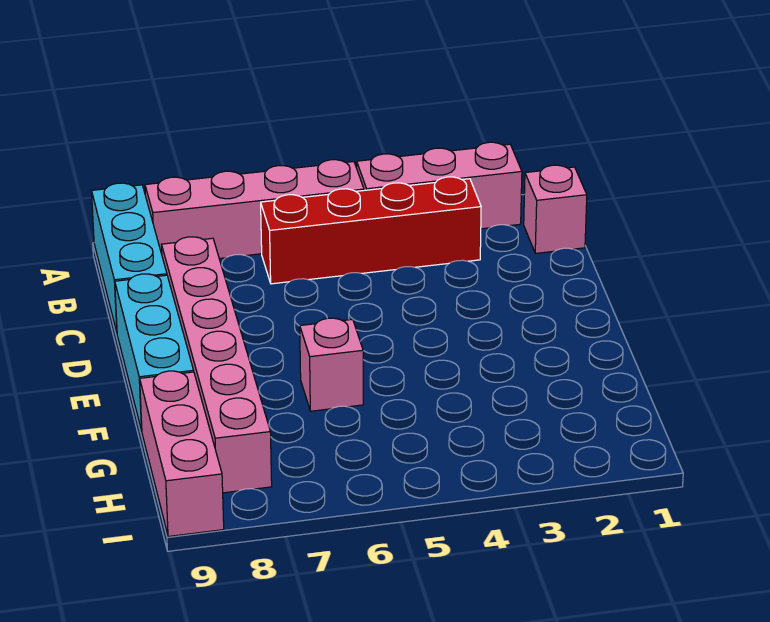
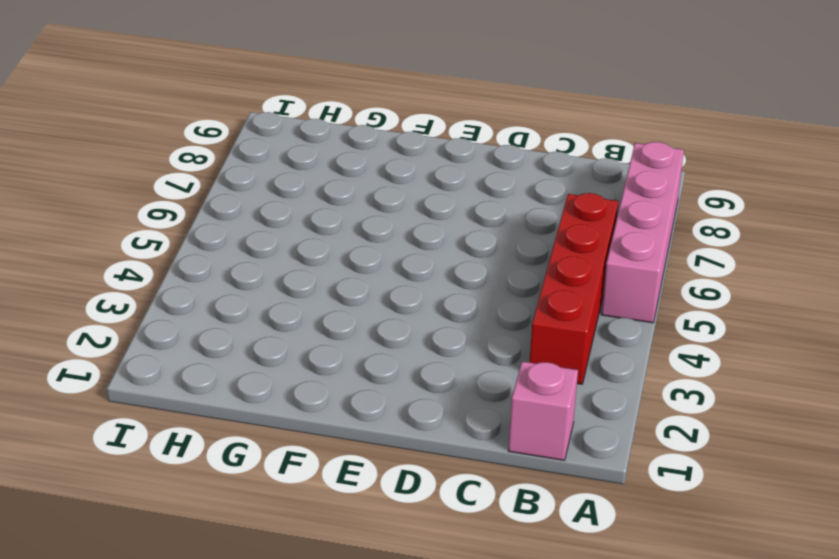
none -> pink 1x3 brick [357,142,522,229]
none -> cyan 1x3 brick [92,183,167,332]

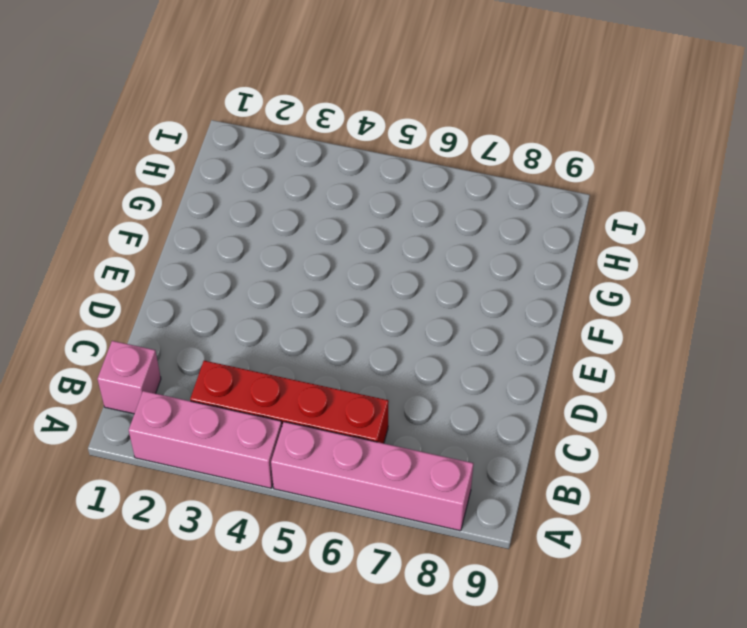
none -> cyan 1x3 brick [92,183,167,332]
none -> pink 1x6 brick [161,237,272,493]

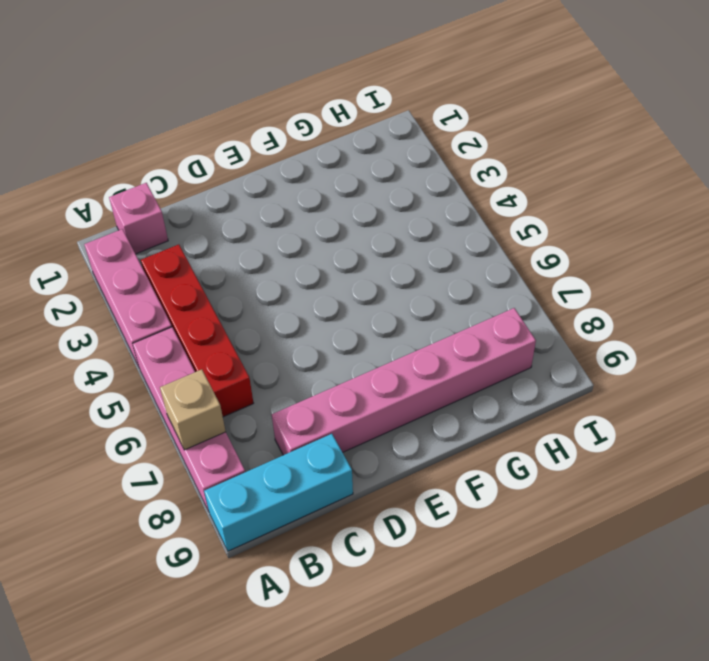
tan 1x1 brick [160,369,226,450] -> none
none -> cyan 1x3 brick [115,274,194,431]
none -> pink 1x1 brick [300,318,363,411]

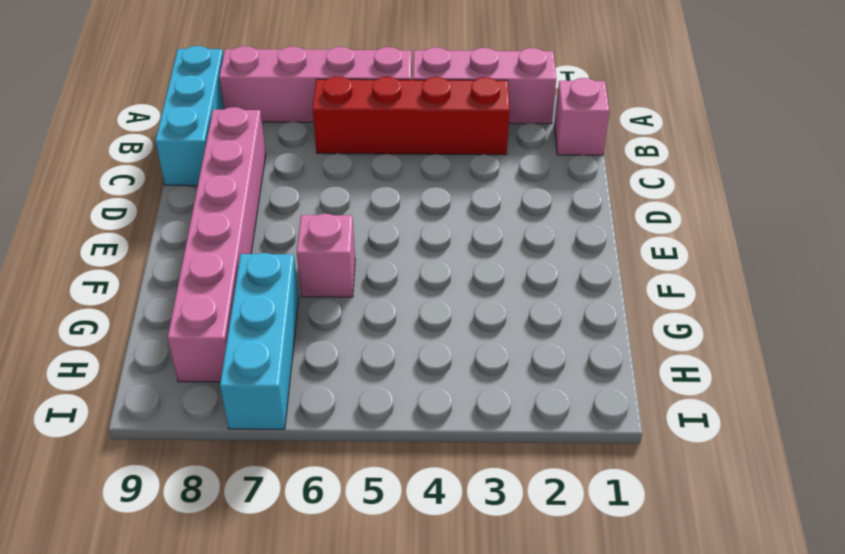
cyan 1x3 brick [220,253,299,429] -> cyan 1x3 brick moved to [115,274,194,431]
none -> pink 1x3 brick [140,371,224,537]

